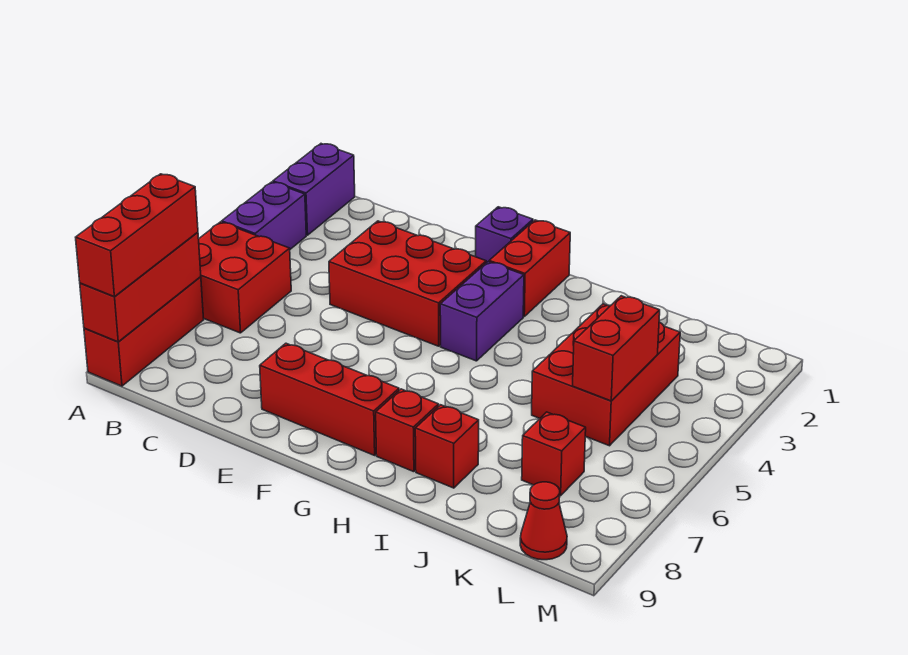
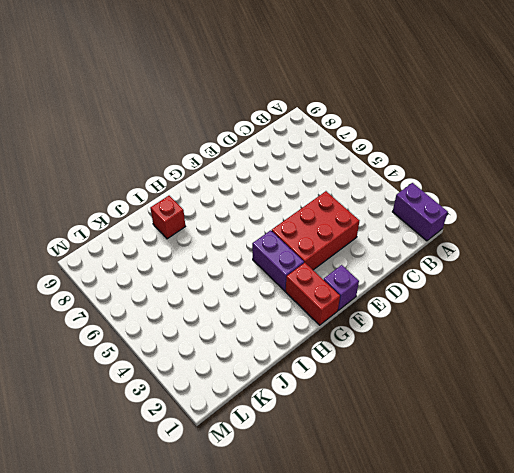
none -> purple 1x2 brick [222,182,306,249]
none -> red 2x2 brick [199,222,291,333]
none -> red 1x3 brick [84,277,204,386]

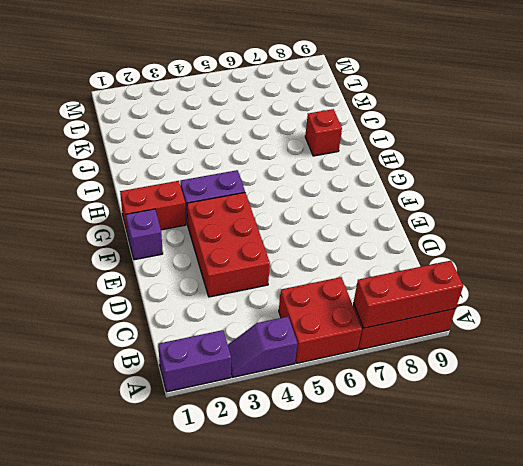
purple 1x2 slope [228,317,297,377] -> purple 1x2 brick [222,182,306,249]
none -> red 1x3 brick [260,343,399,455]
none -> red 1x1 brick [376,389,439,472]
none -> red 2x3 brick [532,304,680,446]

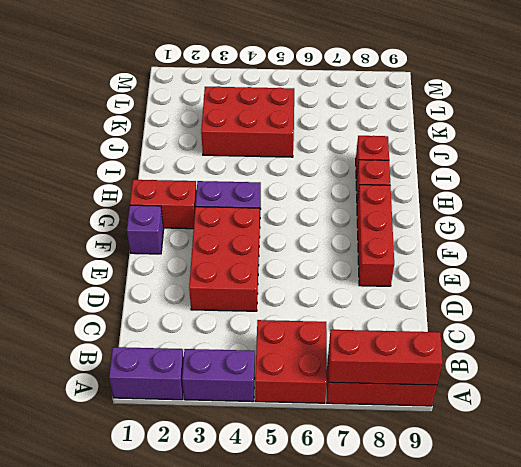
none -> red 1x1 brick [522,412,586,496]
none -> red 1x1 cone [520,482,567,560]
none -> red 1x2 brick [573,296,660,401]

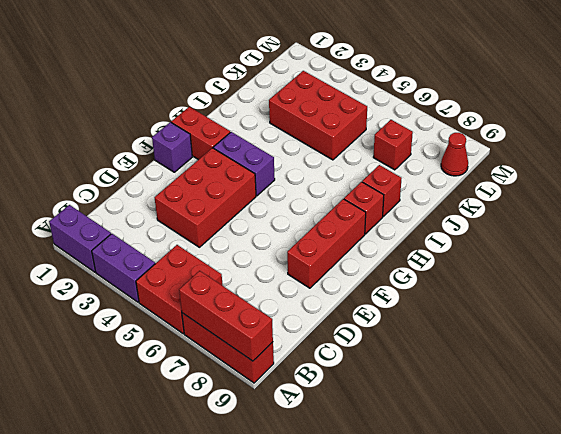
none -> red 1x2 brick [573,296,660,401]
none -> red 1x3 brick [76,174,198,297]

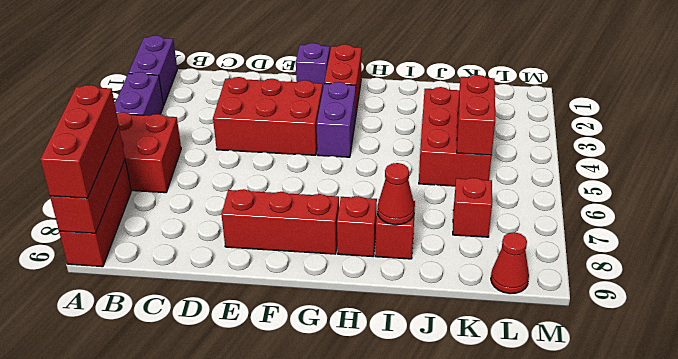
red 1x1 cone [377,163,415,225] -> none

